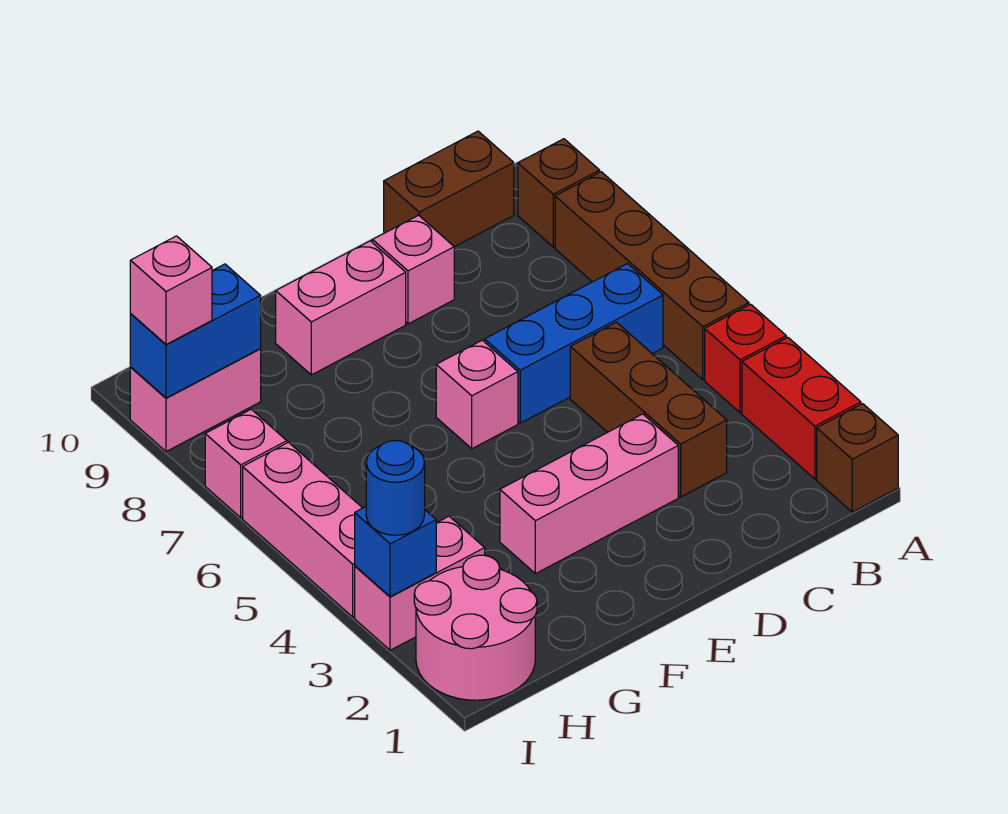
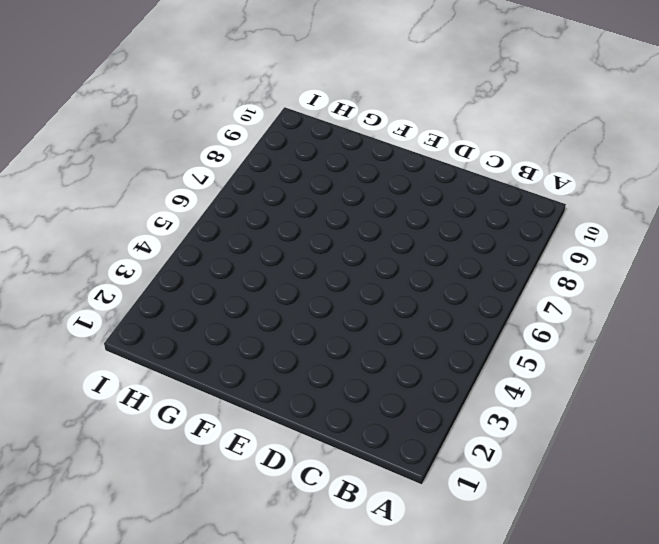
none -> brown 1x1 brick [817,404,898,512]
none -> red 1x2 brick [742,338,861,479]
none -> red 1x1 brick [705,304,786,413]

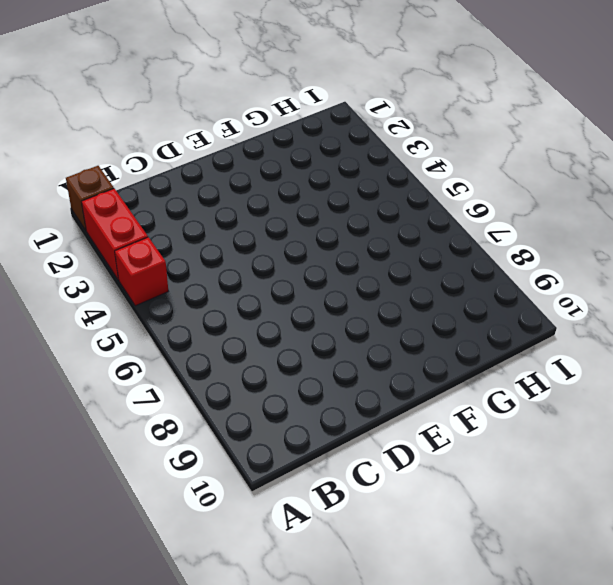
none -> brown 1x4 brick [555,172,749,380]
none -> brown 1x1 brick [518,139,600,247]
none -> blue 1x3 brick [485,264,663,423]

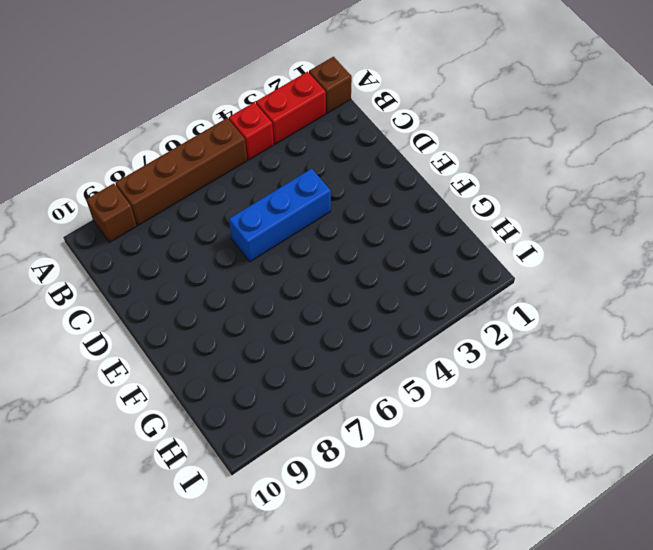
blue 1x3 brick [229,169,331,262] -> blue 1x3 brick turned to [485,264,663,423]
none -> brown 1x2 brick [384,131,514,247]
none -> brown 1x3 brick [570,322,727,497]
none -> pink 1x3 brick [500,414,678,574]

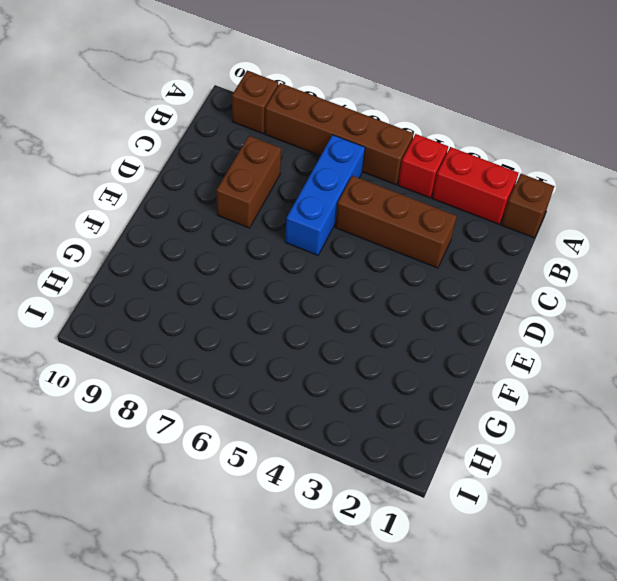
brown 1x2 brick [216,136,281,228] -> brown 1x2 brick moved to [384,131,514,247]
none -> pink 1x3 brick [500,414,678,574]
none -> pink 1x1 brick [373,215,454,324]
none -> pink 1x1 brick [436,340,518,449]

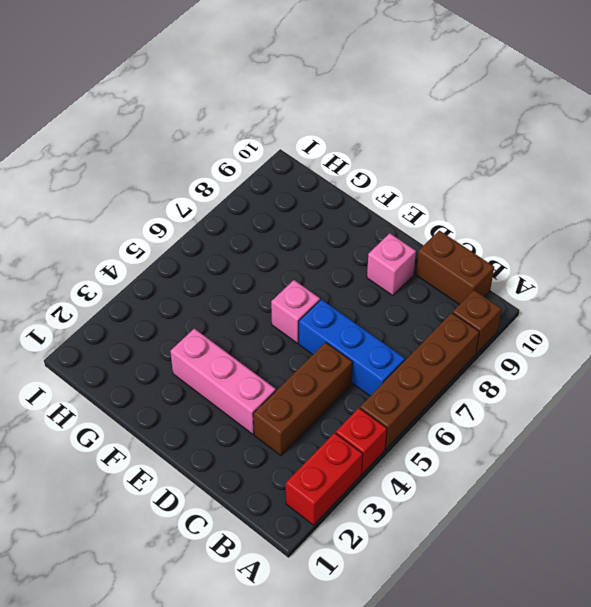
none -> brown 1x1 brick [817,404,898,512]
none -> pink 1x2 brick [276,241,406,375]
none -> pink 2x2 round brick [414,555,537,700]

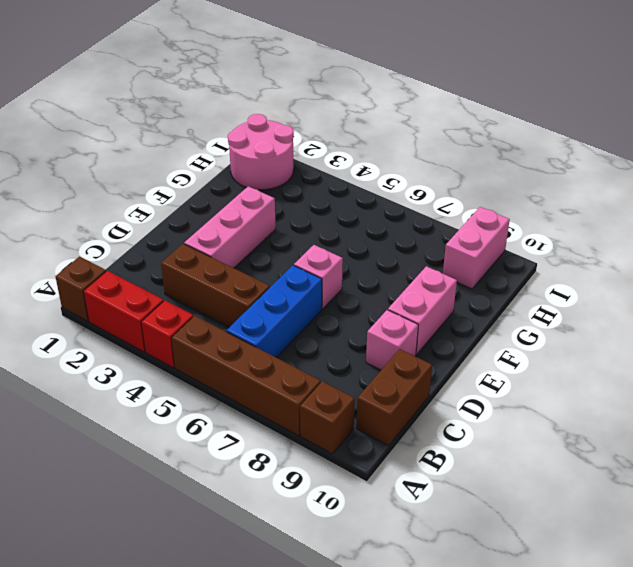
none -> pink 1x2 brick [355,516,485,650]
none -> pink 1x3 brick [243,442,362,617]
none -> pink 1x1 brick [205,409,287,518]

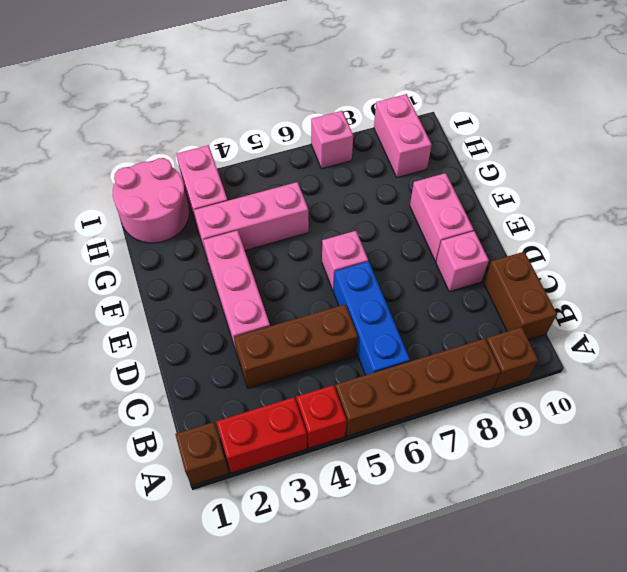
pink 1x3 brick [194,182,309,257] -> pink 1x3 brick moved to [243,442,362,617]
none -> blue 1x2 brick [130,264,261,398]
none -> blue 1x1 brick [355,507,436,597]
none -> blue 1x1 round brick [366,441,425,535]

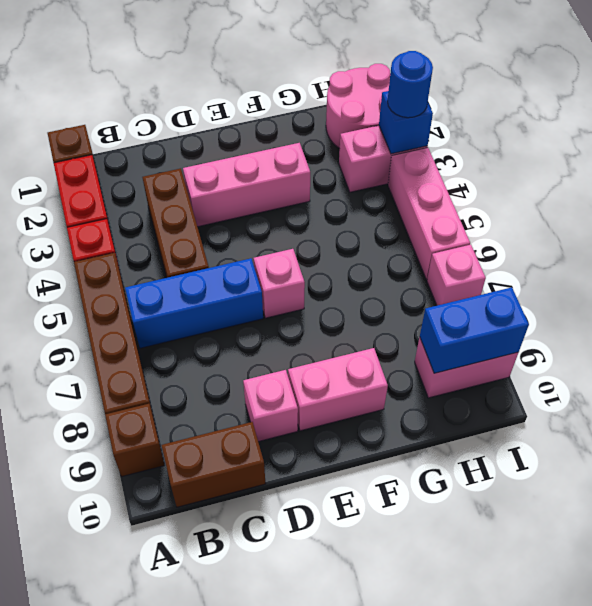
none -> pink 1x1 brick [130,236,212,344]

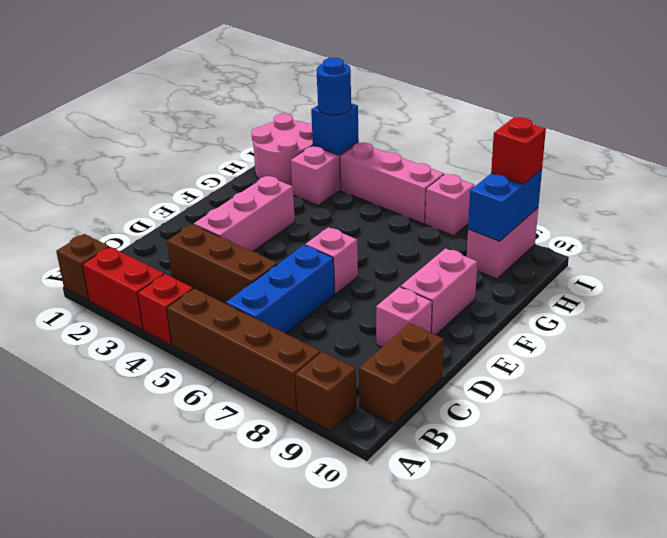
red 1x1 brick [491,117,546,184] -> pink 1x1 brick [130,236,212,344]

